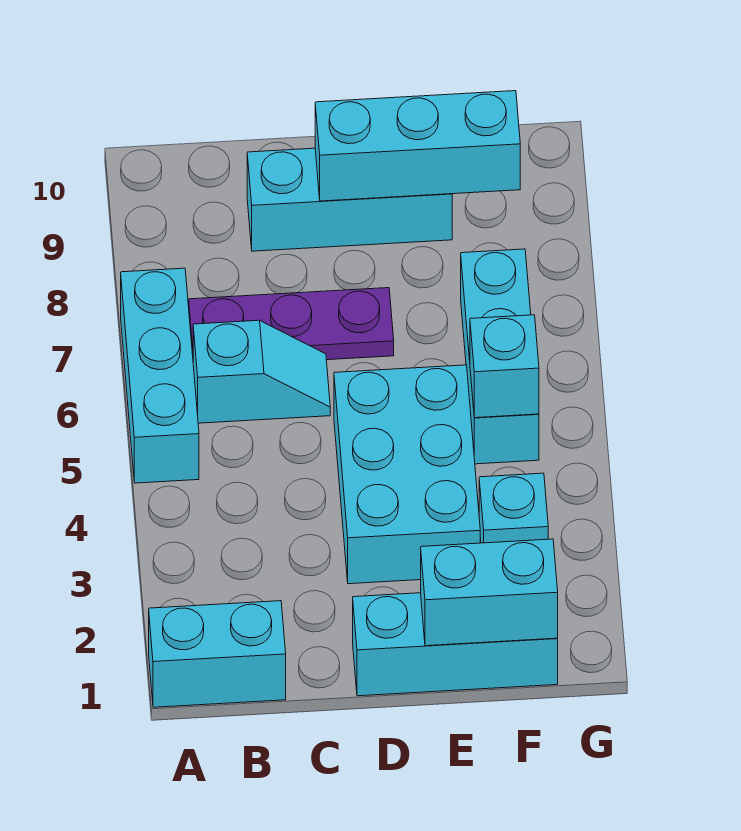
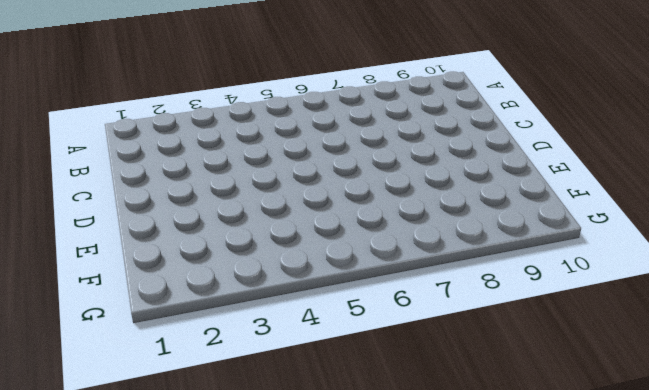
none -> cyan 1x2 brick [149,601,286,707]
none -> cyan 1x3 brick [121,268,199,483]
none -> cyan 1x2 slope [193,320,330,423]

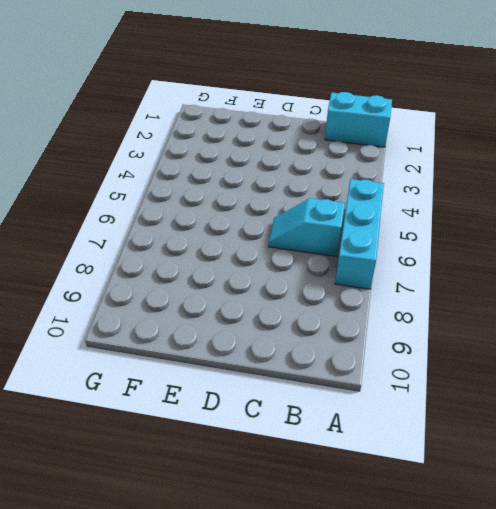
none -> purple 1x3 plate [189,288,394,360]
none -> cyan 1x3 brick [247,148,452,251]
none -> cyan 1x3 brick [353,593,558,696]

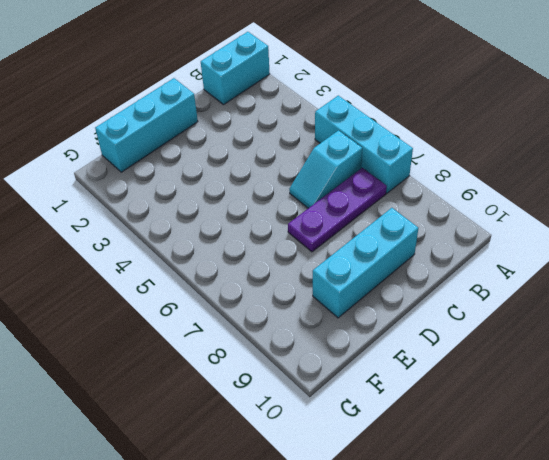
none -> cyan 2x3 brick [334,365,480,584]
none -> cyan 1x1 brick [479,473,548,543]
none -> cyan 1x3 brick [461,249,539,464]

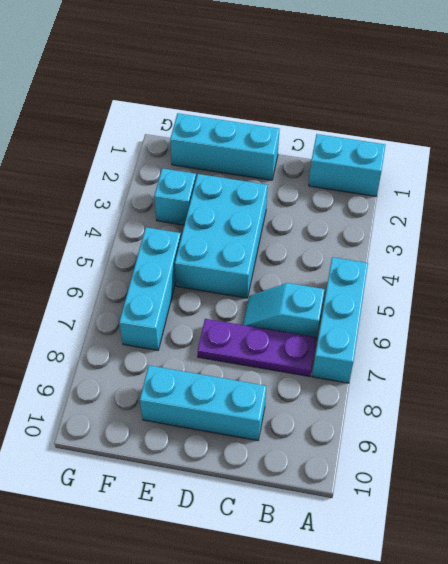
none -> cyan 1x3 brick [315,91,520,201]
none -> cyan 1x2 brick [421,539,558,646]
none -> cyan 1x1 brick [470,315,539,418]

